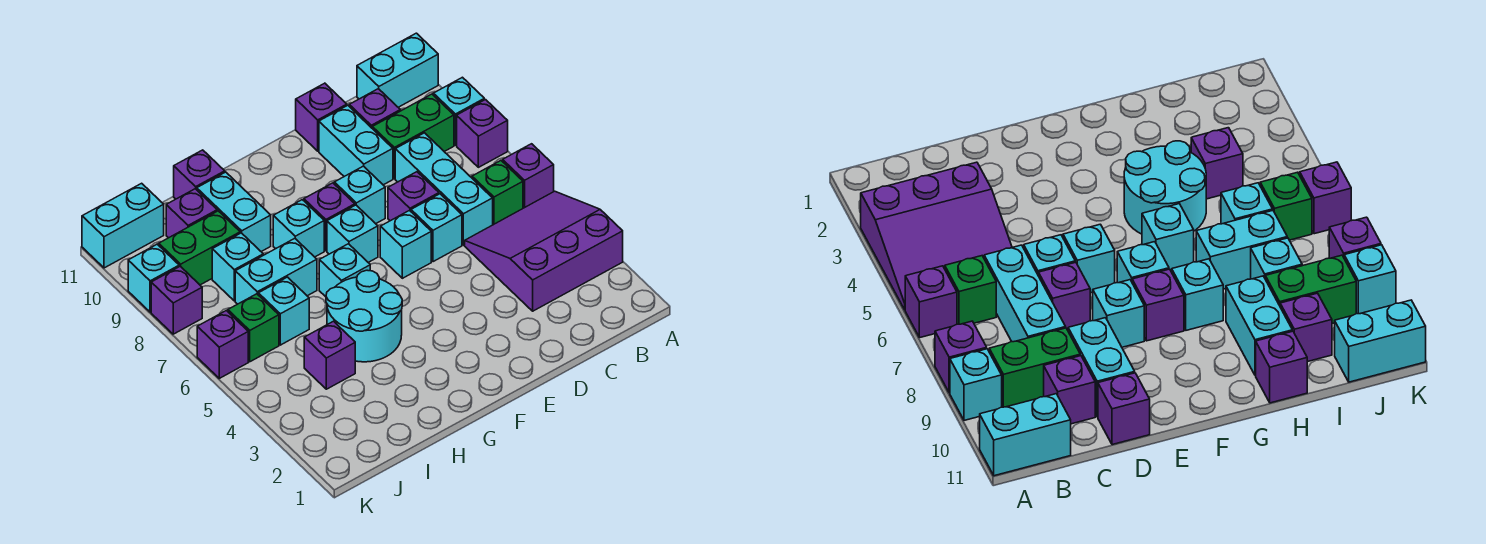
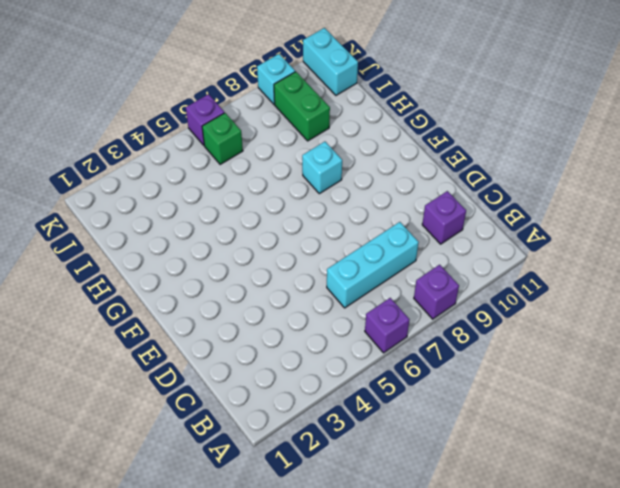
none -> purple 3x3 slope [465,191,623,311]
none -> cyan 1x1 brick [433,77,484,145]
none -> cyan 1x2 brick [357,33,438,107]
none -> green 1x1 brick [472,161,523,225]

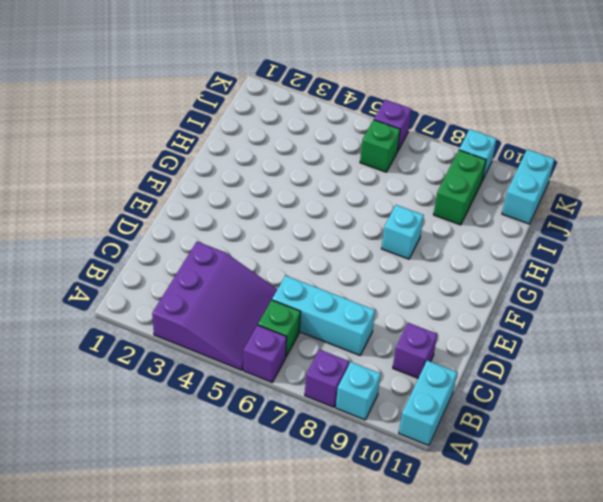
none -> green 1x2 brick [372,94,454,179]
none -> cyan 1x1 brick [411,194,462,262]
none -> purple 1x1 brick [388,172,439,221]
none -> cyan 1x2 brick [319,105,393,185]

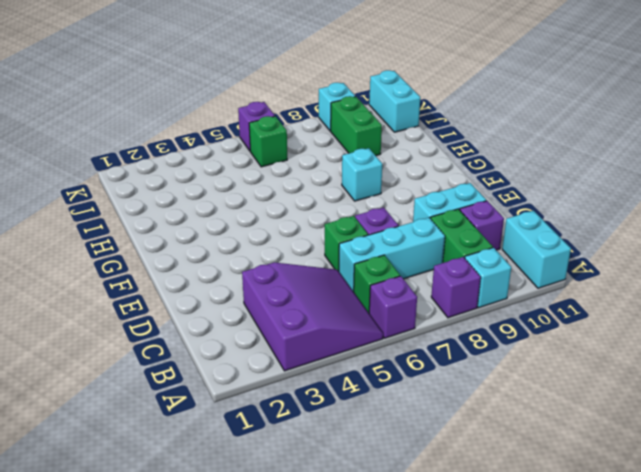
green 1x1 brick [325,216,368,271] -> cyan 1x1 brick [411,194,462,262]
none -> purple 1x1 brick [296,83,347,151]
none -> cyan 1x1 brick [380,211,431,278]
none -> cyan 1x1 brick [334,166,385,224]
none -> cyan 1x1 brick [327,205,378,262]

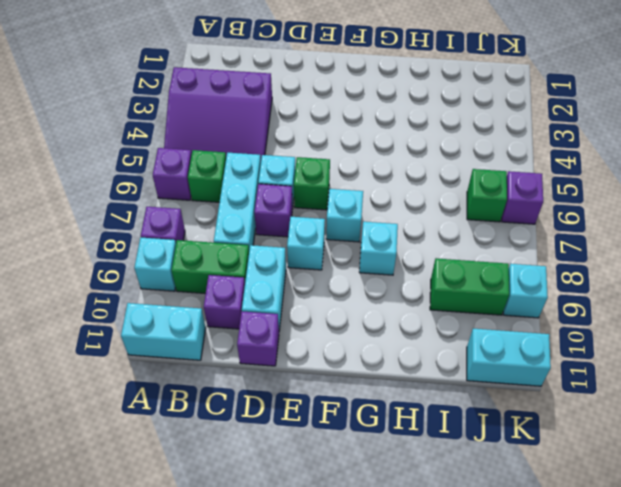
green 1x1 brick [294,157,330,210] -> cyan 1x1 brick [380,211,431,278]
none -> purple 1x1 brick [304,183,355,251]
none -> cyan 2x2 round brick [326,270,402,362]
none -> cyan 1x1 brick [319,244,370,297]
none -> cyan 1x2 brick [235,238,317,304]

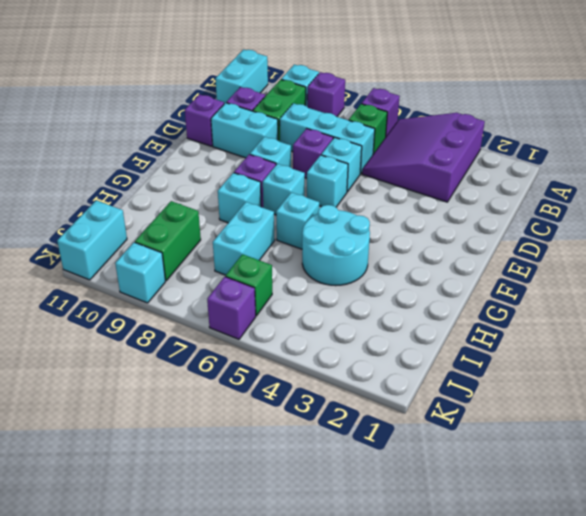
none -> cyan 1x2 brick [197,172,271,252]
none -> purple 1x1 brick [174,150,225,199]
none -> purple 1x1 brick [304,321,355,389]
none -> cyan 1x1 brick [258,277,309,345]

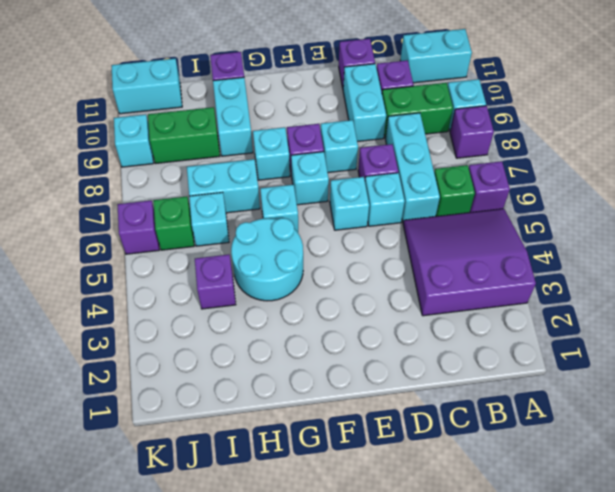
none -> cyan 1x1 brick [212,233,263,301]
none -> purple 1x1 brick [166,189,217,238]
none -> purple 1x1 brick [151,266,202,334]

